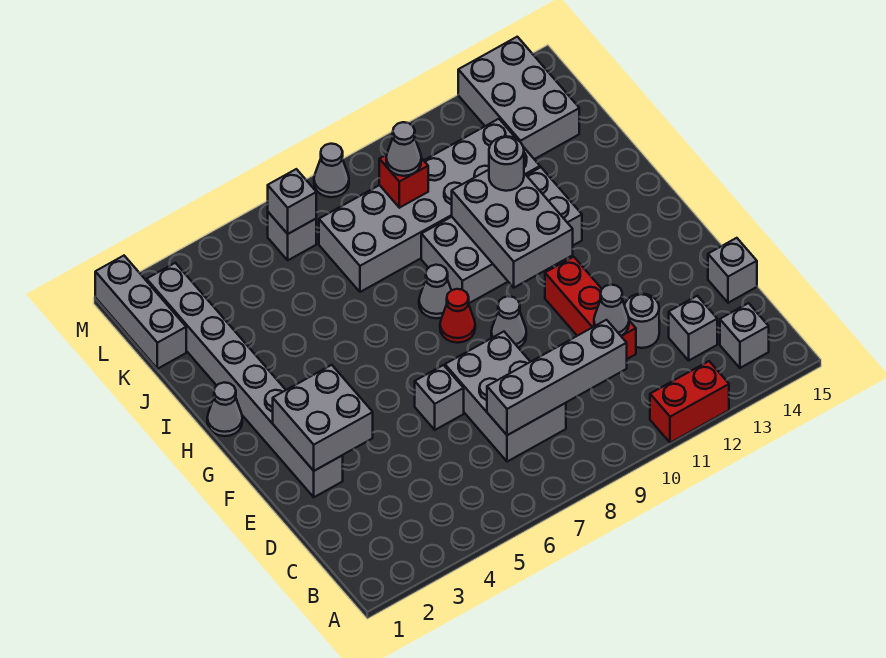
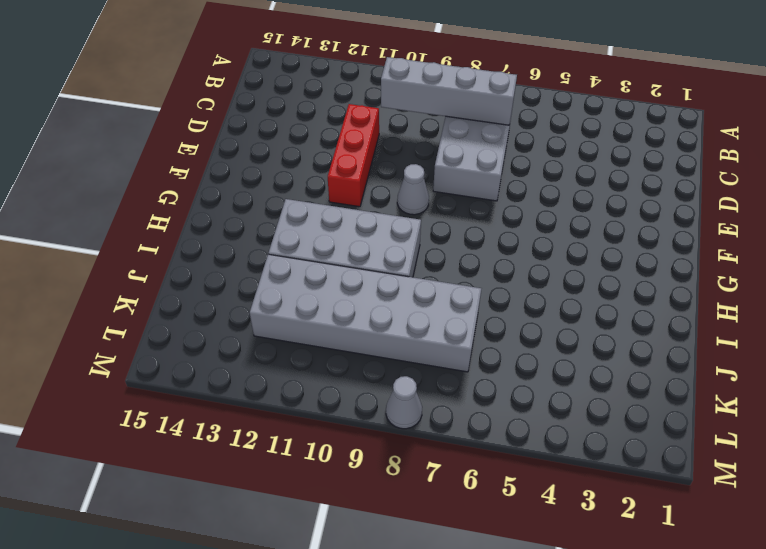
none -> red 1x2 brick [650,361,729,443]
none -> grey 1x1 brick [720,303,769,368]
none -> grey 1x1 brick [669,296,717,360]

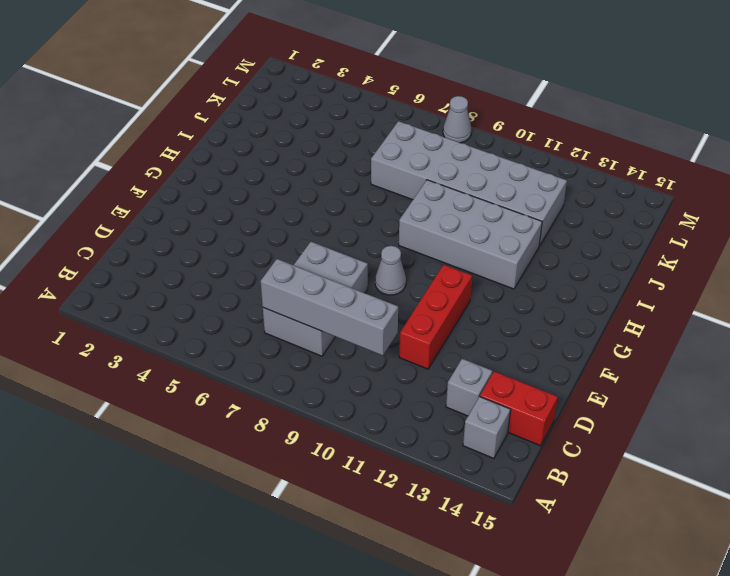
red 1x2 brick [480,371,558,446] -> red 1x2 brick moved to [650,361,729,443]
none -> grey 1x1 round brick [625,294,659,348]
none -> grey 1x1 brick [708,238,757,303]
none -> grey 1x8 brick [147,263,343,497]

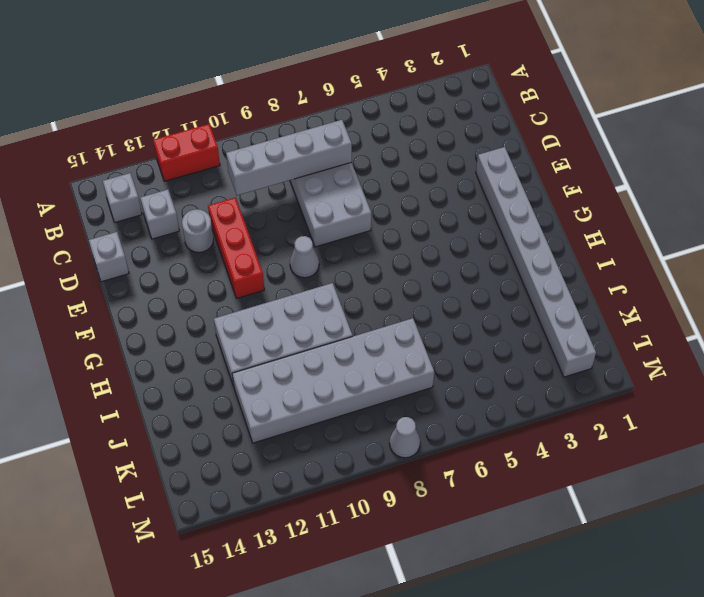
none -> grey 1x1 brick [415,365,464,430]
none -> red 1x1 cone [440,289,475,343]
none -> grey 1x1 cone [207,383,242,436]

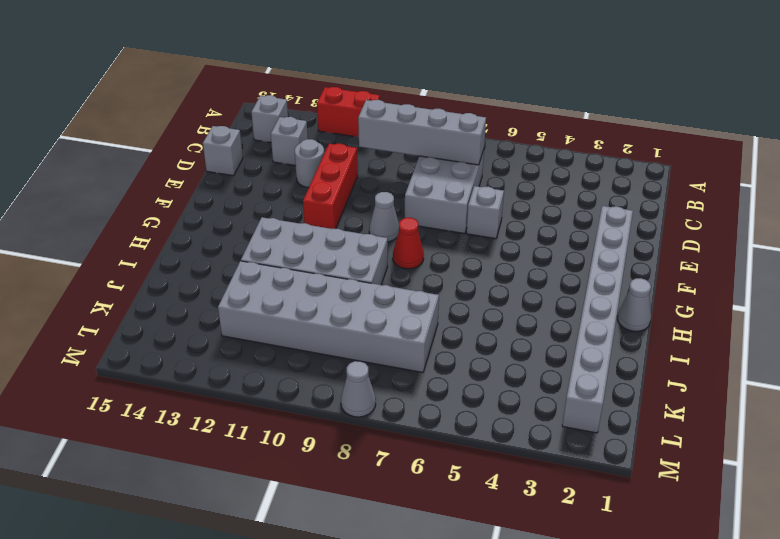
none -> grey 1x1 cone [419,265,451,318]
none -> grey 1x3 brick [95,256,186,369]
none -> grey 2x3 brick [458,37,579,159]

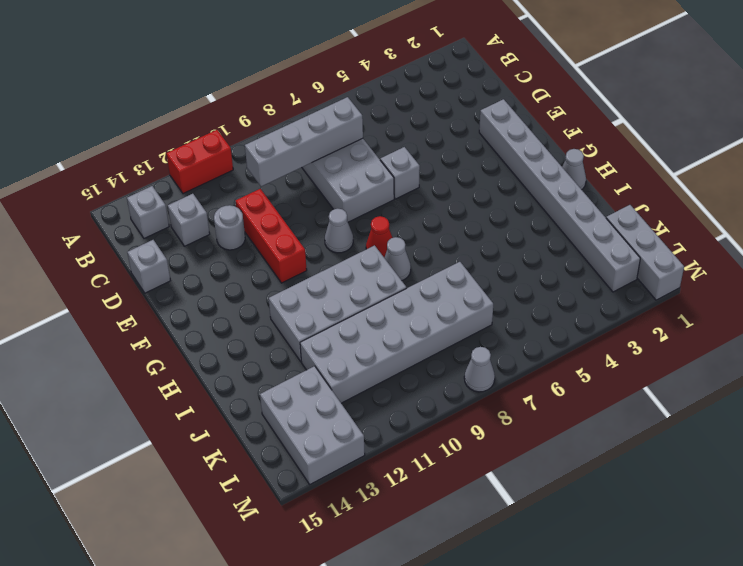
none -> grey 1x1 brick [268,212,316,260]
none -> grey 1x1 cone [594,285,629,336]
none -> grey 2x2 brick [273,365,373,471]

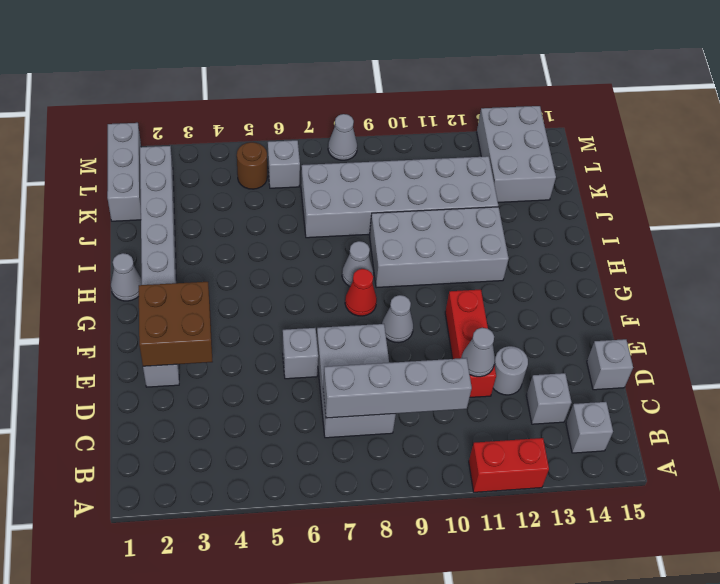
brown 2x2 brick [139,282,212,366] -> grey 2x2 brick [273,365,373,471]
brown 1x1 round brick [237,142,267,189] -> none
none -> grey 2x3 brick [452,170,573,288]
none -> red 1x1 brick [379,155,428,208]
none -> grey 1x1 brick [268,169,316,234]

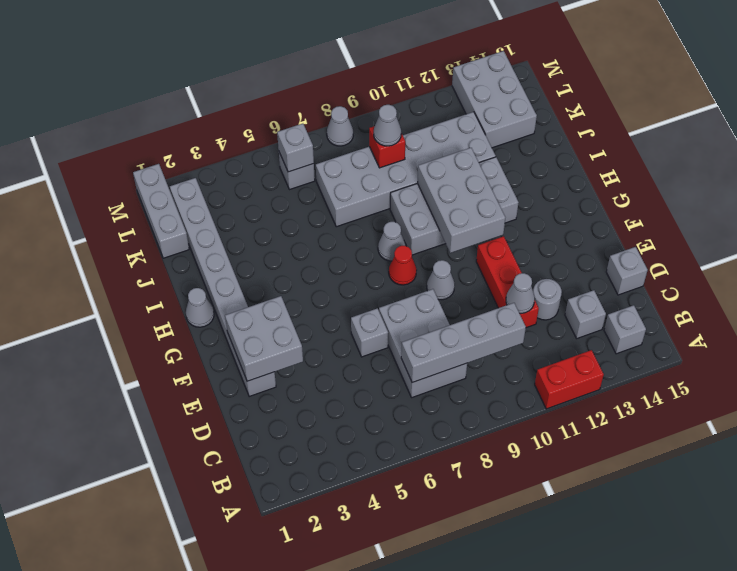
none -> grey 1x1 round brick [489,136,524,191]

